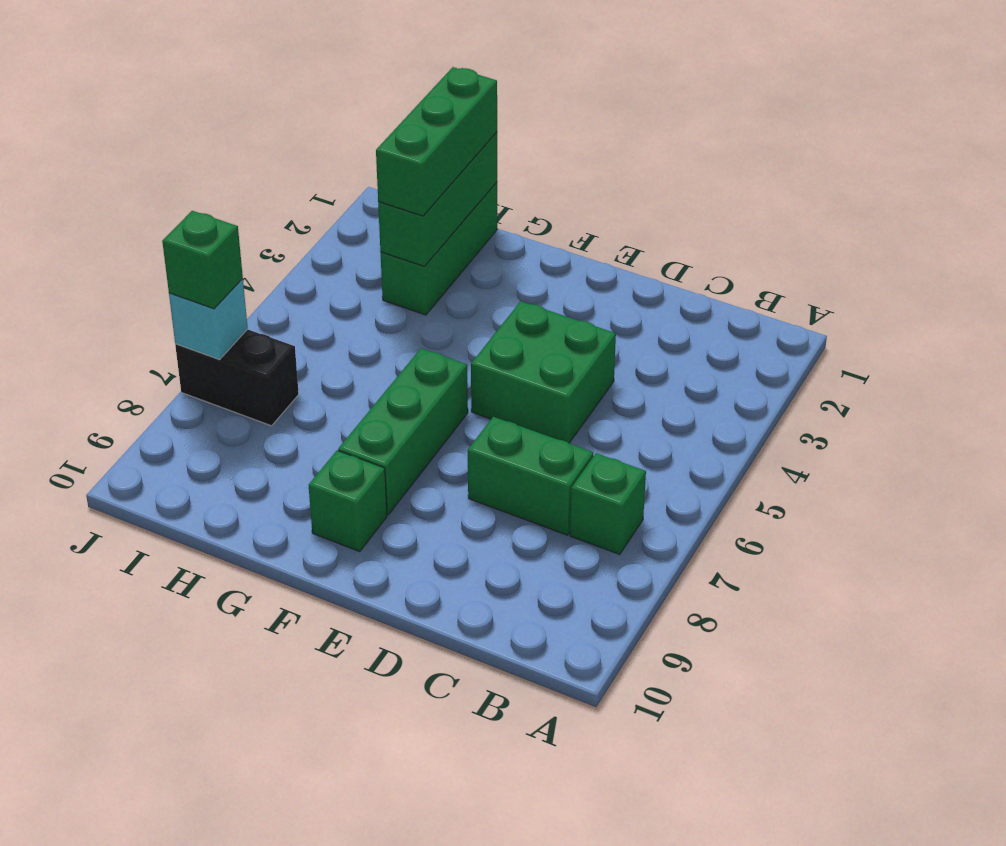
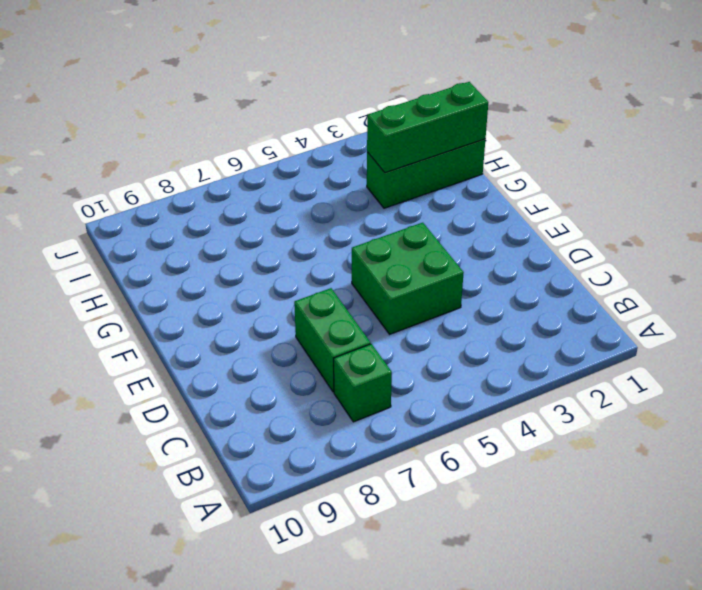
none -> green 1x3 brick [338,348,468,515]
none -> green 1x1 brick [309,451,387,552]

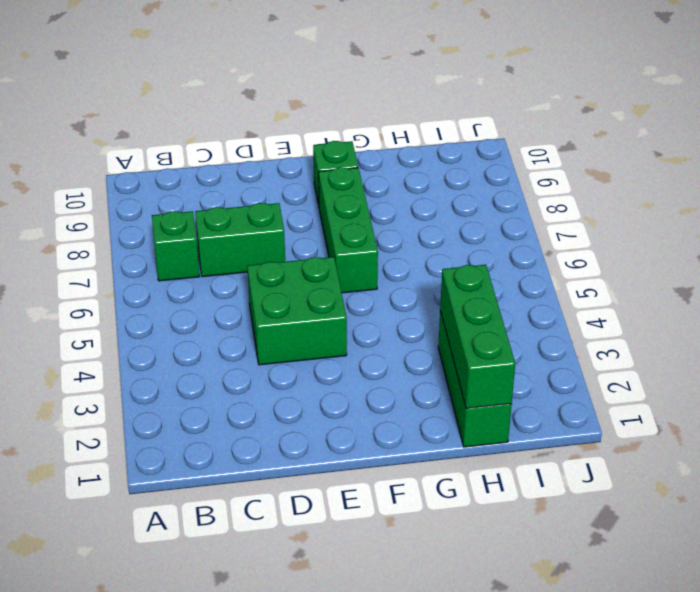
none -> black 1x2 brick [175,329,299,426]
none -> cyan 1x1 brick [169,279,248,360]

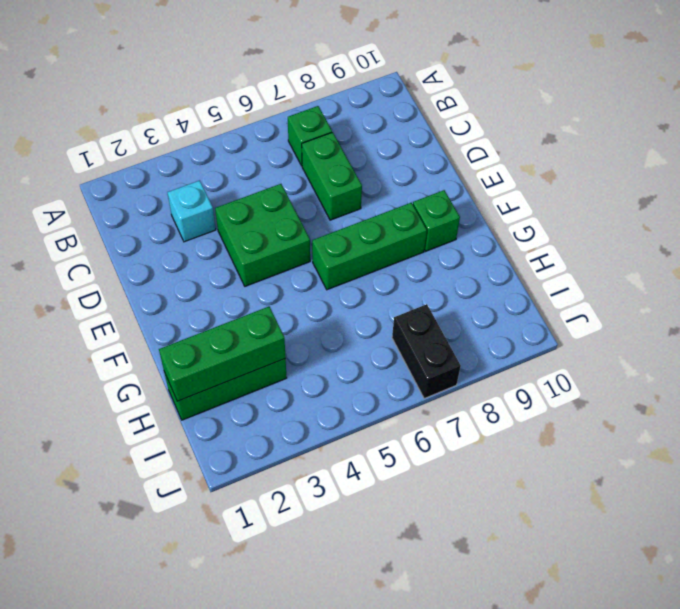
cyan 1x1 brick [167,180,216,242] -> cyan 1x1 brick moved to [169,279,248,360]
none -> green 1x3 brick [376,67,497,216]
none -> green 1x1 brick [162,211,243,309]

